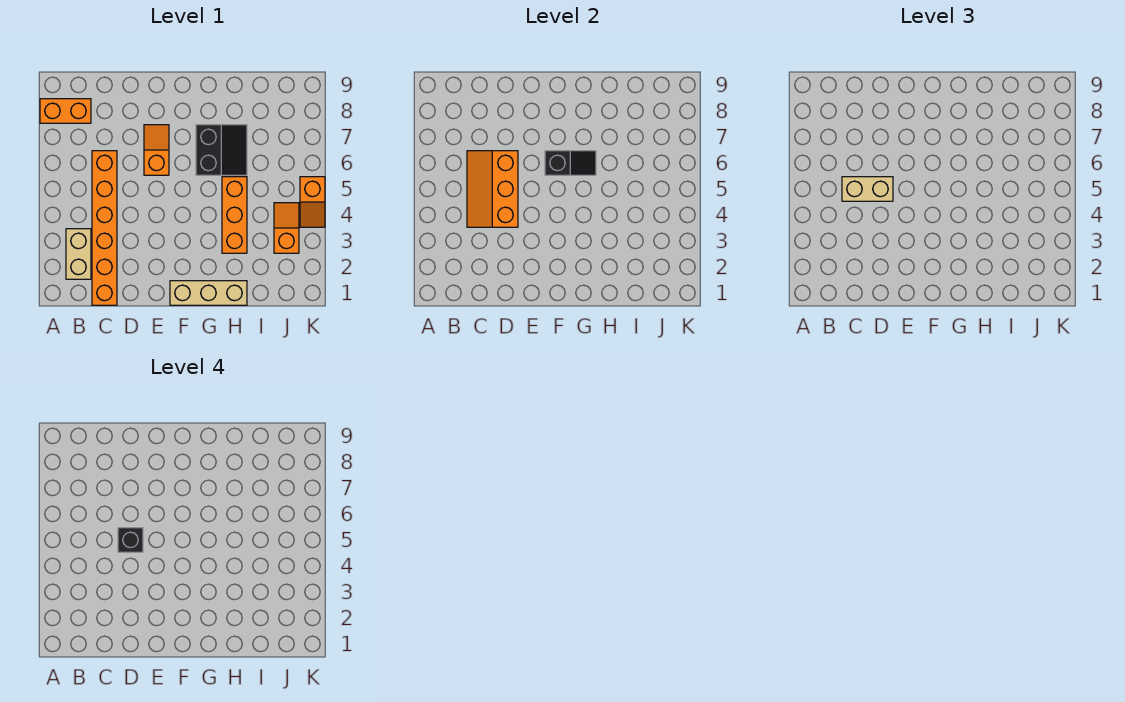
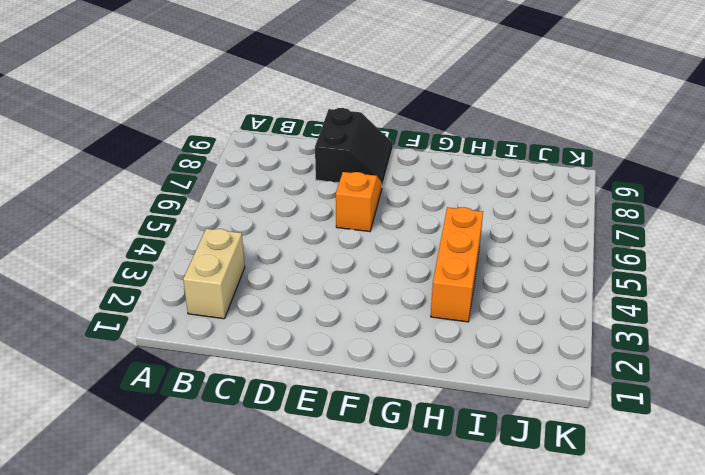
black 2x2 slope [315,108,393,186] -> black 2x2 slope moved to [196,125,247,175]
none -> orange 1x2 brick [40,99,91,123]
none -> orange 1x6 brick [92,151,117,305]
none -> tan 1x3 brick [170,281,247,305]

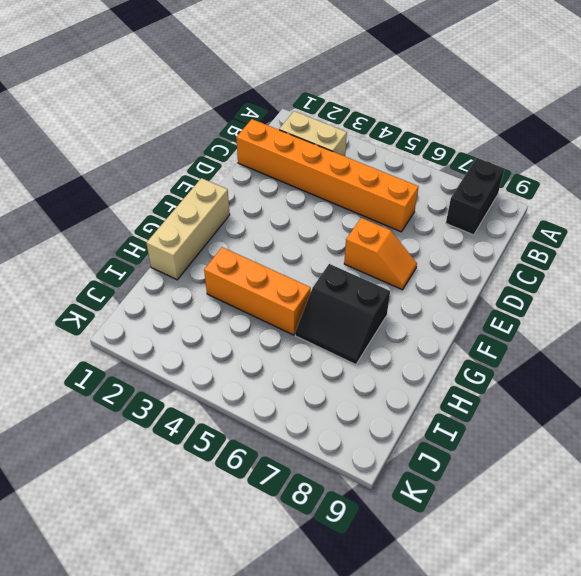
black 1x2 brick [446,158,504,235] -> orange 1x2 brick [40,99,91,123]
none -> orange 1x2 slope [274,203,299,253]
none -> orange 1x2 slope [300,177,325,227]
none -> orange 2x3 slope [467,151,518,227]

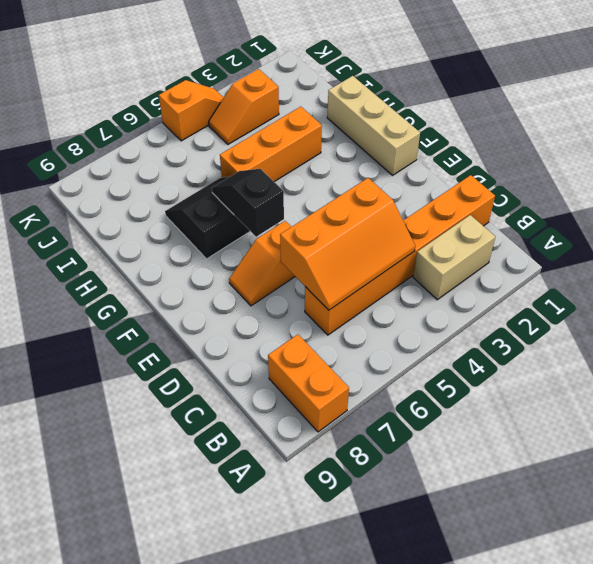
none -> tan 1x2 brick [842,177,893,201]
none -> black 1x1 brick [118,528,143,552]

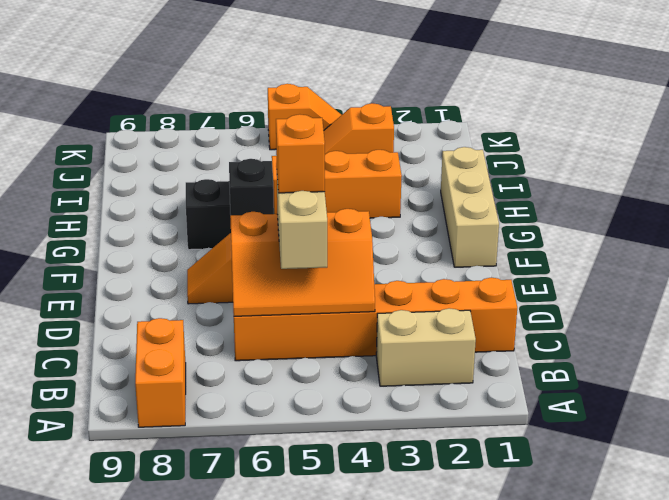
orange 1x1 brick [276,114,325,193] -> black 1x1 brick [118,528,143,552]

